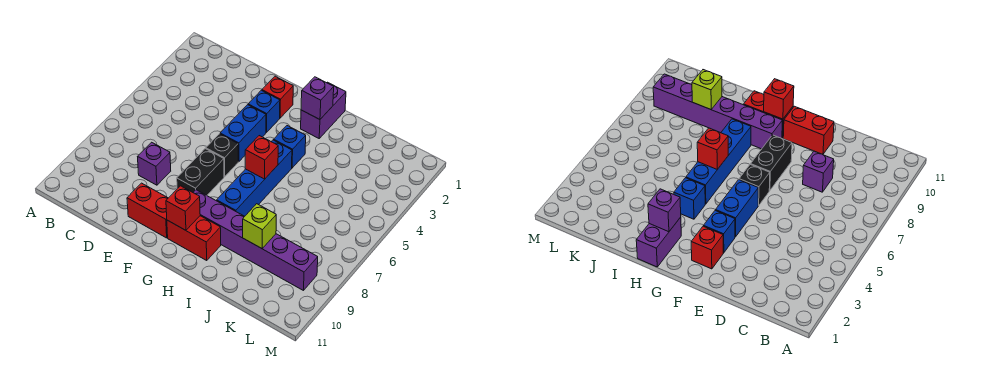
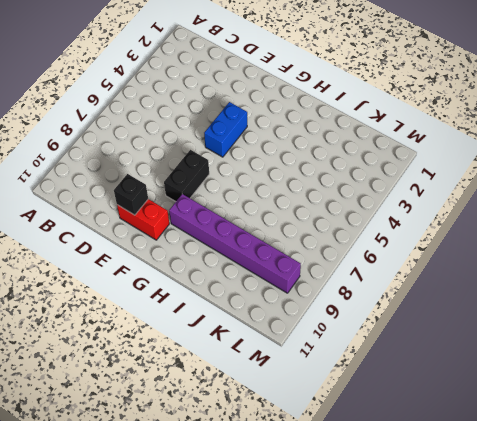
black 1x1 brick [114,174,148,215] -> black 1x1 brick moved to [206,134,238,176]
none -> purple 1x1 brick [138,142,171,185]
none -> red 1x1 brick [262,76,293,118]
none -> blue 1x1 brick [248,90,280,132]

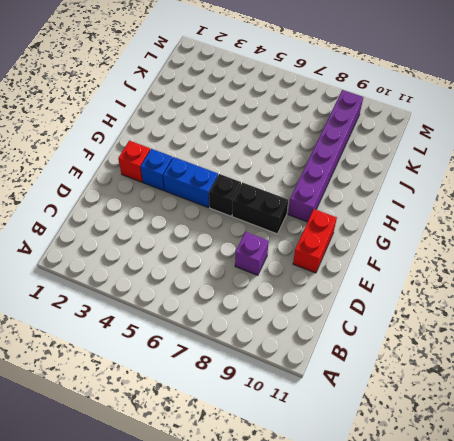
none -> red 1x2 brick [167,216,221,260]
none -> purple 1x2 brick [301,82,346,138]
none -> blue 1x1 brick [274,126,306,168]

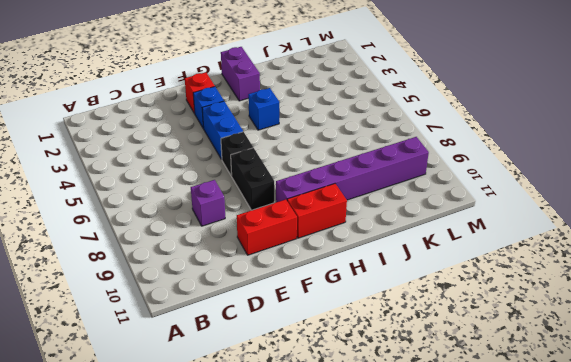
none -> blue 1x4 brick [217,140,292,216]
none -> red 1x1 brick [166,186,200,230]
none -> purple 1x1 brick [301,77,334,120]

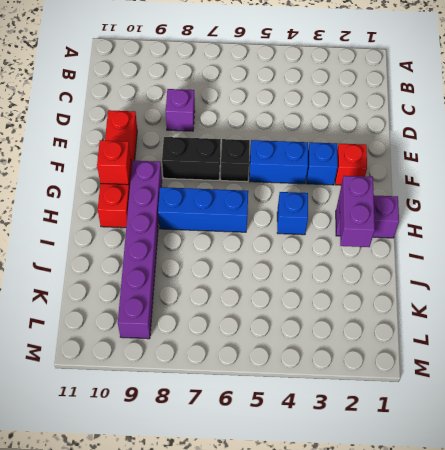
purple 1x2 brick [340,176,375,247] -> purple 1x1 brick [301,77,334,120]
blue 1x3 brick [158,187,248,232] -> blue 1x4 brick [217,140,292,216]
none -> red 1x1 brick [245,136,278,179]
none -> lime 1x1 brick [243,204,276,248]

